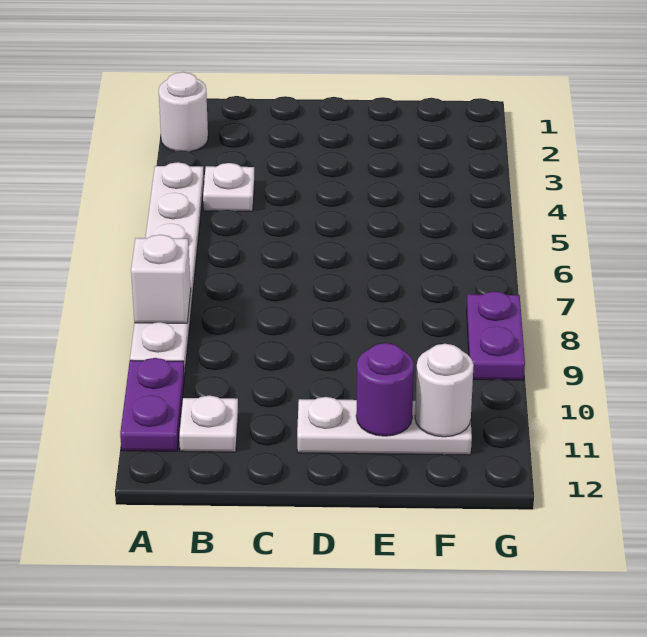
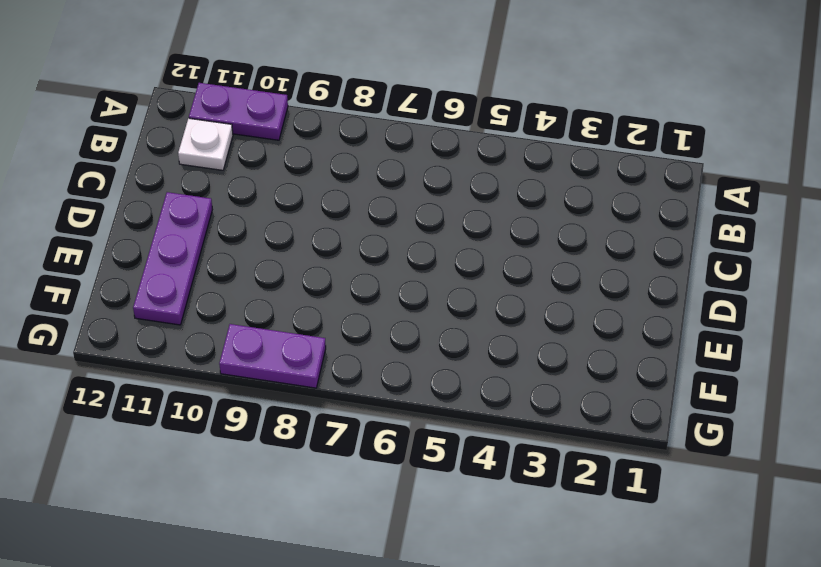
purple 1x3 plate [133,192,212,325] -> white 1x3 plate [297,397,472,455]
none -> white 1x1 round brick [159,72,208,152]
none -> white 1x6 plate [130,162,204,376]

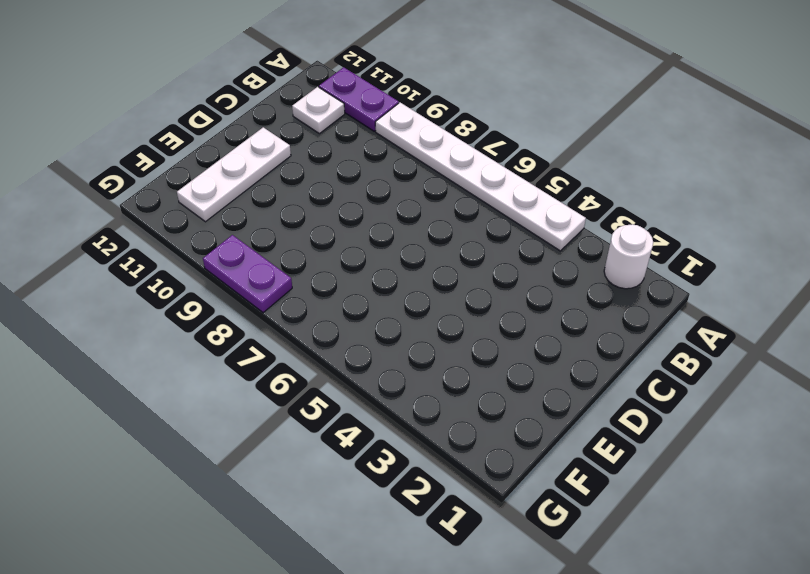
none -> white 1x1 plate [203,163,255,211]
none -> white 1x1 brick [131,235,191,323]

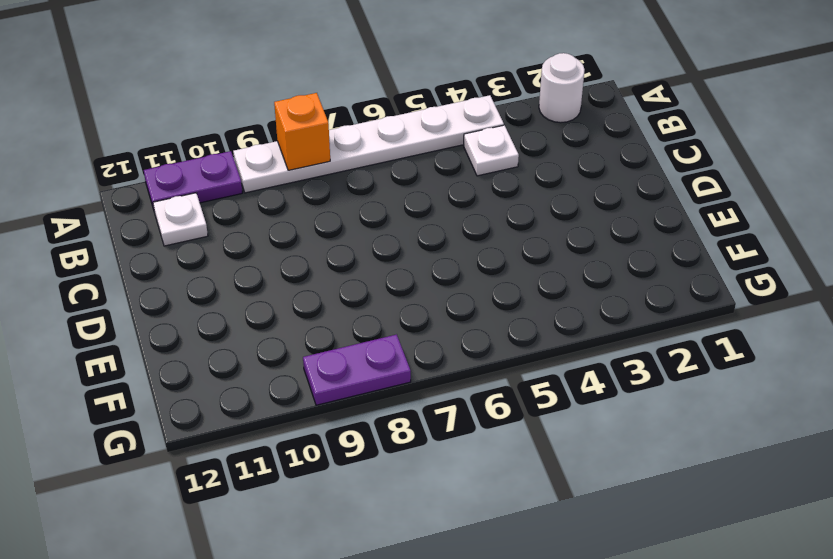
orange 1x1 brick [274,93,330,170] -> white 1x1 brick [131,235,191,323]
none -> white 1x3 plate [297,397,472,455]
none -> purple 1x1 round brick [356,343,414,436]

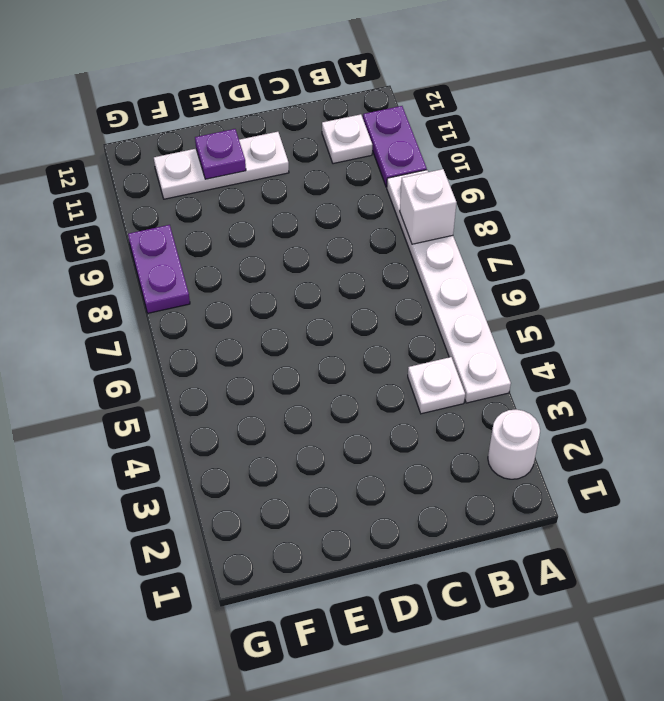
purple 1x1 plate [195,129,246,179] -> purple 1x1 round brick [356,343,414,436]
none -> white 1x1 round brick [415,344,474,437]

